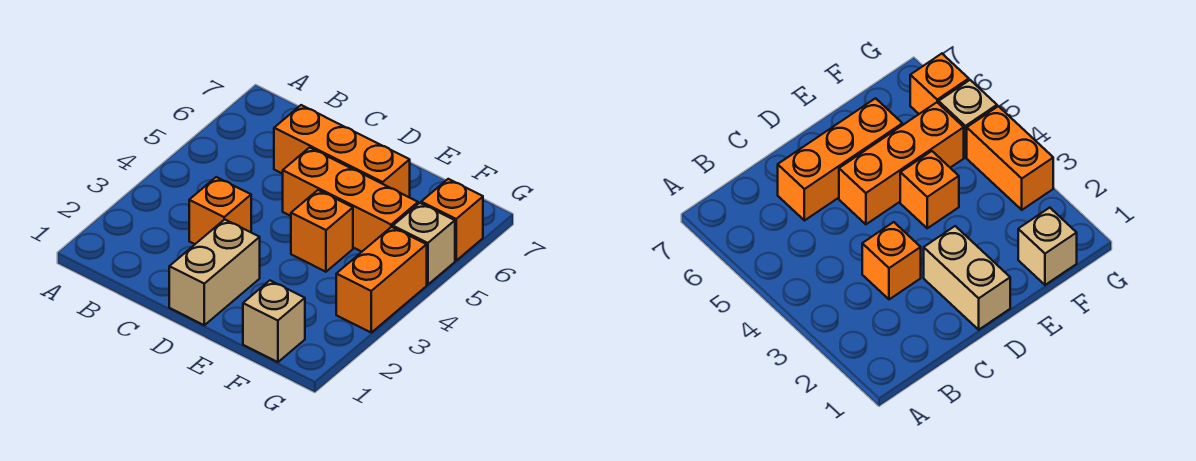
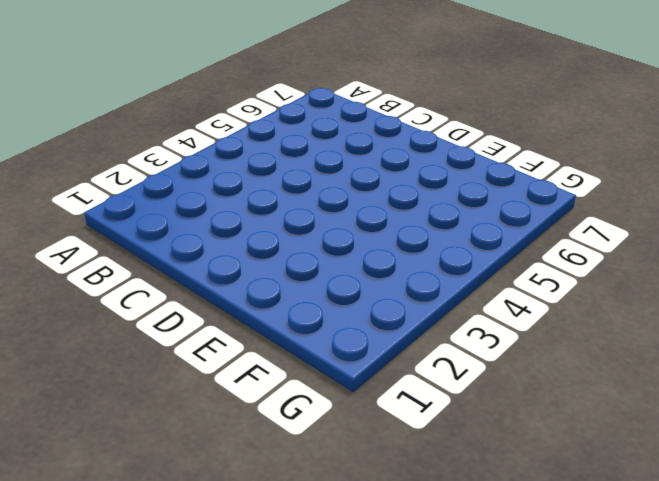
none -> orange 1x1 brick [189,177,251,244]
none -> orange 1x3 brick [274,105,410,197]

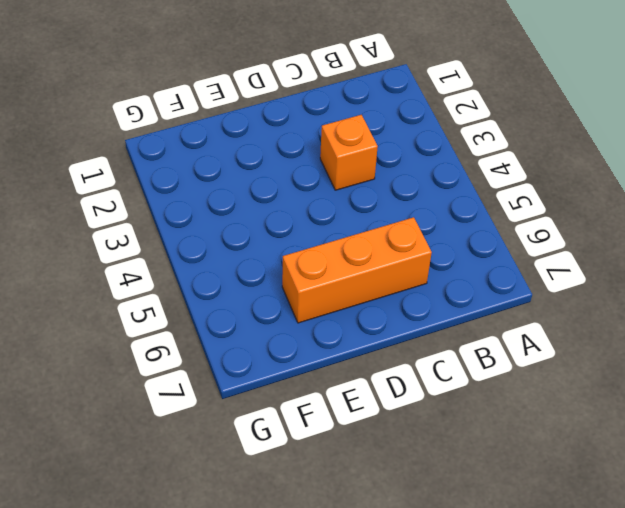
none -> tan 1x2 brick [169,219,260,325]
none -> orange 1x3 brick [283,147,418,252]

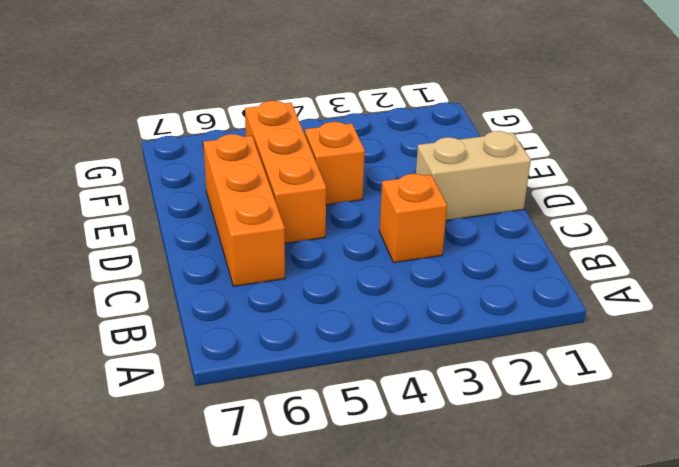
none -> tan 1x1 brick [243,281,305,362]
none -> orange 1x2 brick [336,227,427,332]

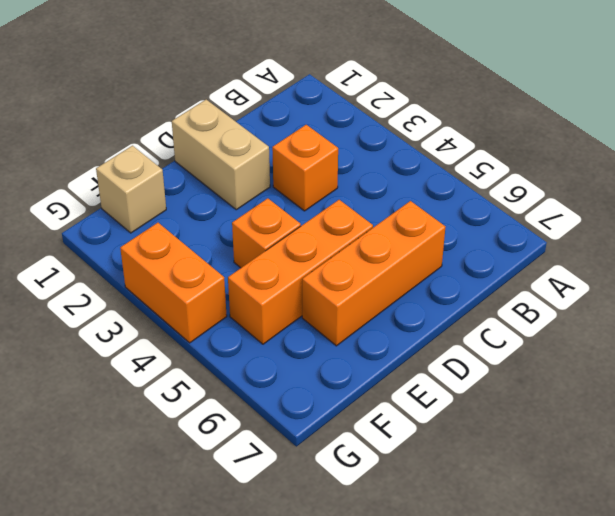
none -> tan 1x1 brick [393,203,455,285]
none -> orange 1x1 brick [421,179,483,261]

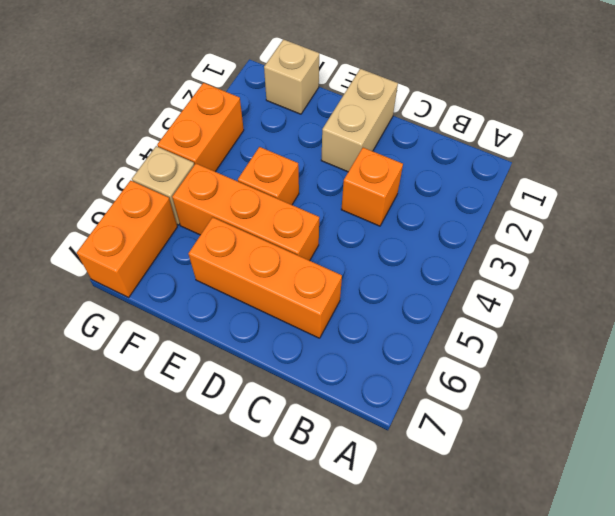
orange 1x2 brick [77,180,177,297] -> orange 1x1 brick [421,179,483,261]

